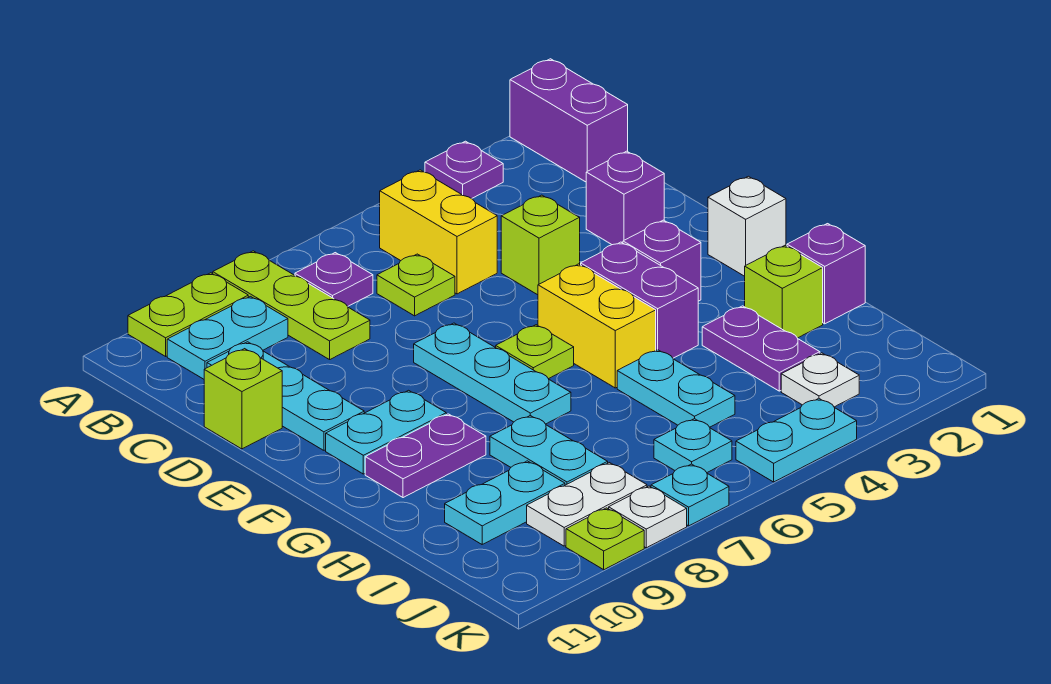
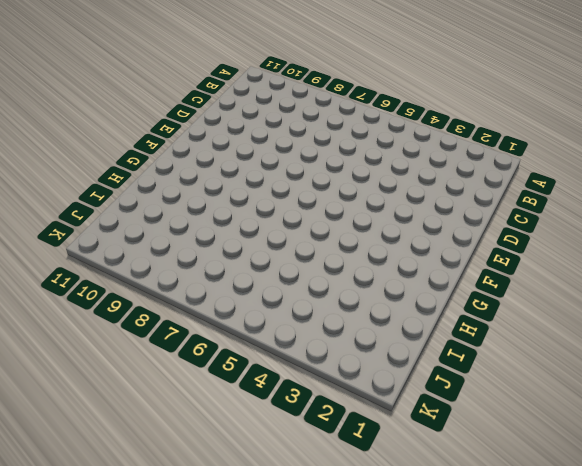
none -> purple 1x2 brick [510,59,628,182]
none -> purple 1x1 plate [425,141,503,199]
none -> lime 1x3 plate [213,251,370,360]
none -> lime 1x2 plate [128,273,248,356]

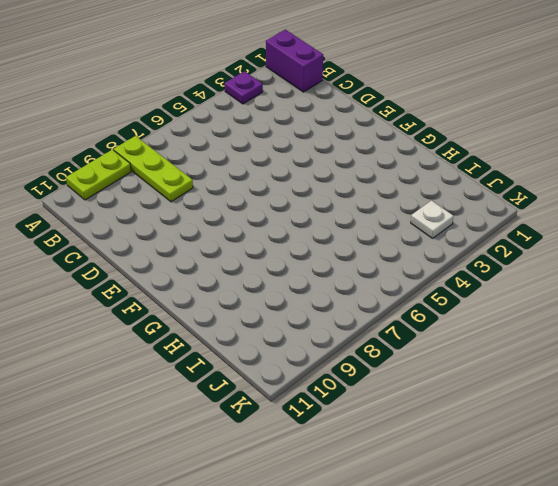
none -> yellow 1x2 brick [380,170,497,294]
none -> purple 1x1 plate [295,253,373,306]
none -> cyan 1x2 plate [167,296,288,379]
none -> lime 1x1 plate [377,254,455,316]

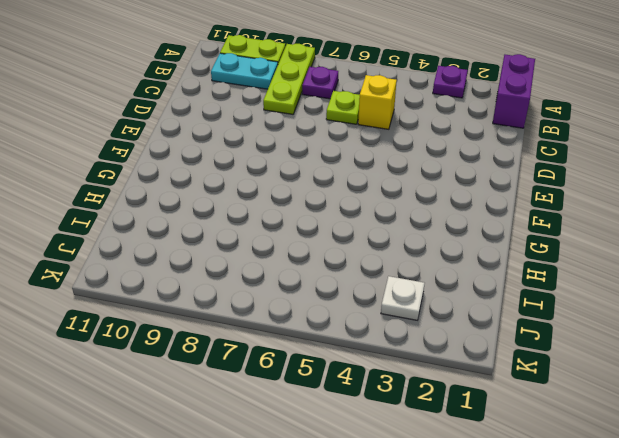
yellow 1x1 brick [358,75,397,129] -> yellow 1x2 brick [380,170,497,294]
none -> cyan 1x3 plate [207,342,364,450]
none -> purple 1x1 brick [586,151,664,245]
none -> lime 1x1 brick [501,195,580,295]
none -> lime 1x1 brick [204,349,282,449]

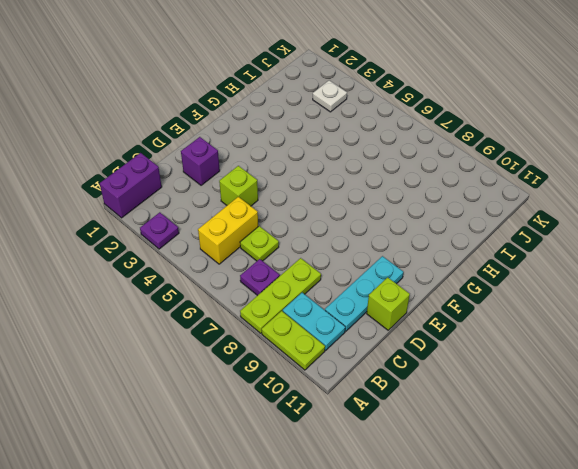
none -> cyan 1x3 plate [414,323,571,424]
none -> white 1x1 brick [708,176,786,276]
none -> purple 1x1 brick [623,220,701,301]
none -> purple 1x2 brick [581,242,698,358]

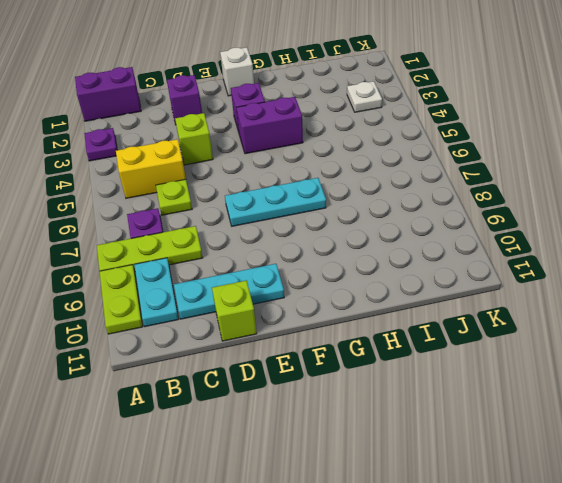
none -> yellow 1x2 brick [538,264,656,388]
none -> lime 1x1 plate [496,325,574,379]
none -> cyan 1x2 plate [326,390,446,474]
none -> purple 1x2 plate [365,414,486,498]

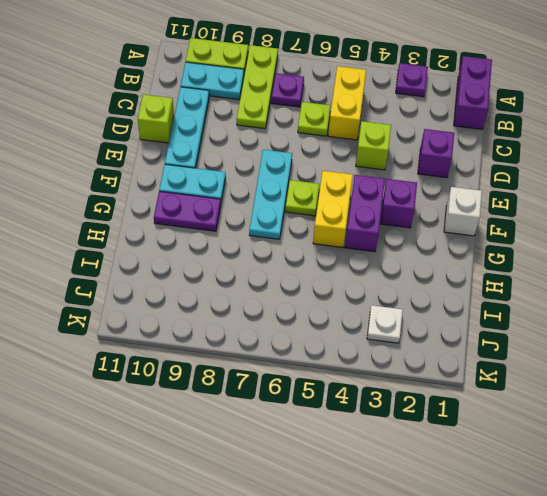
none -> purple 1x1 brick [787,224,865,324]
none -> lime 1x1 brick [745,246,823,338]
none -> purple 1x2 plate [702,306,820,391]
none -> cyan 1x2 plate [617,350,735,427]

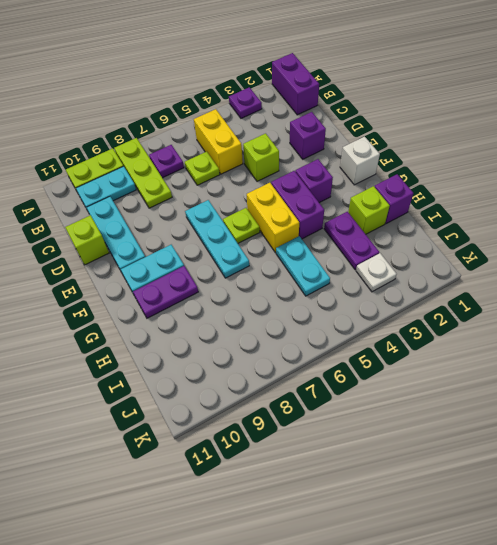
none -> cyan 1x2 plate [490,416,608,485]
none -> cyan 1x2 plate [445,461,565,544]
none -> cyan 1x1 plate [654,419,732,472]
none -> white 1x2 plate [527,463,647,546]

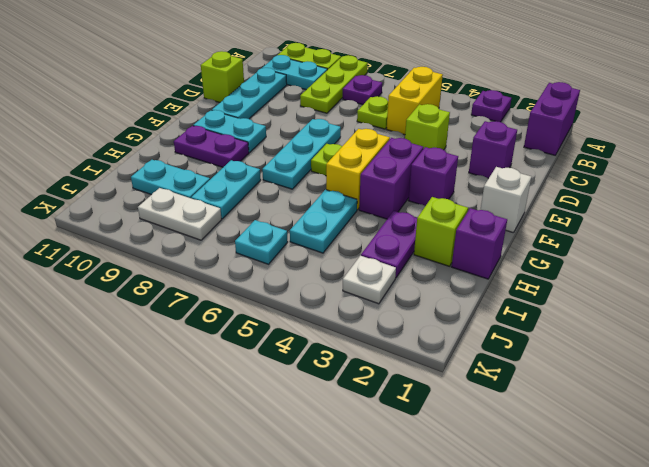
none -> cyan 1x2 plate [736,398,857,482]
none -> cyan 1x1 plate [651,464,729,526]
none -> white 1x1 plate [609,486,687,548]
none -> lime 1x1 plate [566,508,644,570]

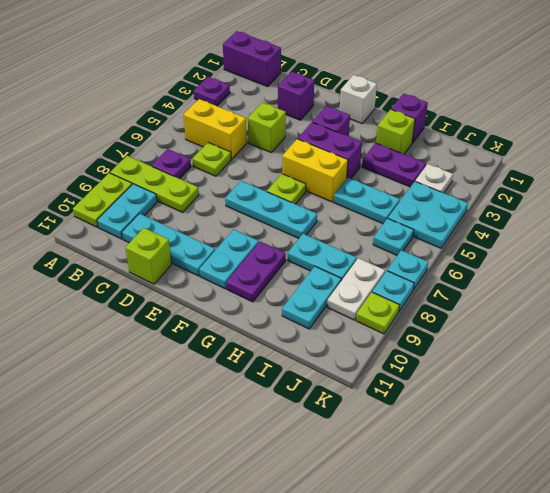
cyan 2x2 plate [388,182,468,248] -> cyan 1x2 plate [736,398,857,482]
cyan 1x1 plate [372,271,414,311] -> white 1x1 plate [609,486,687,548]

